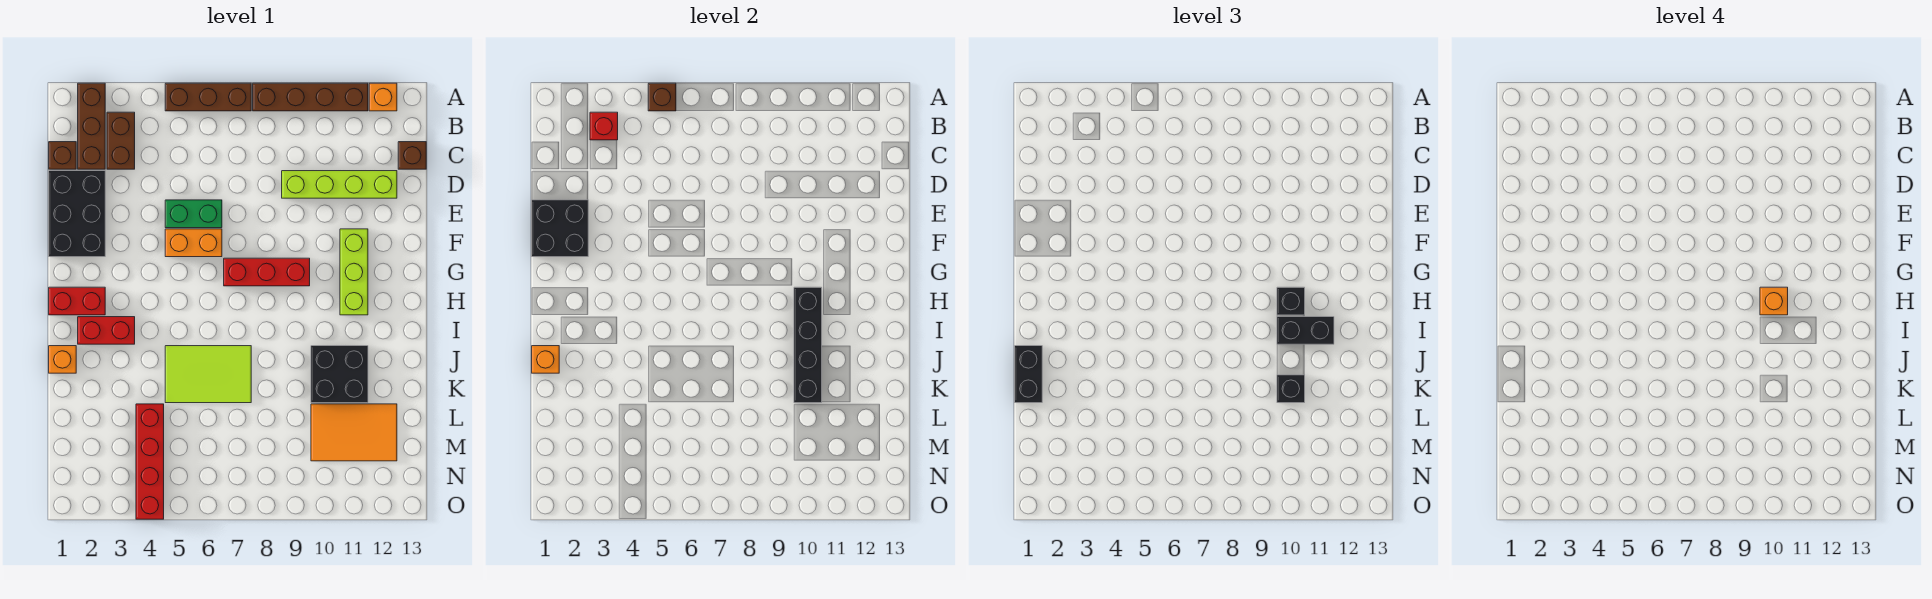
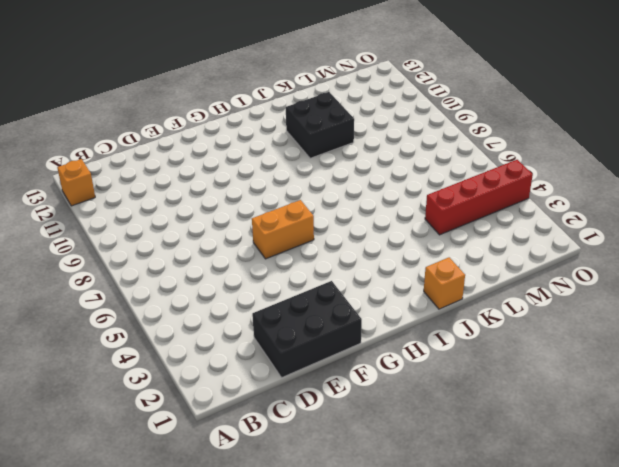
orange 1x2 brick [252,200,314,259] -> orange 1x2 brick turned to [165,229,222,257]
none -> brown 1x3 brick [78,83,105,169]
none -> brown 1x3 brick [165,83,251,111]
none -> brown 1x4 brick [253,83,368,111]
none -> brown 1x2 brick [107,112,135,169]

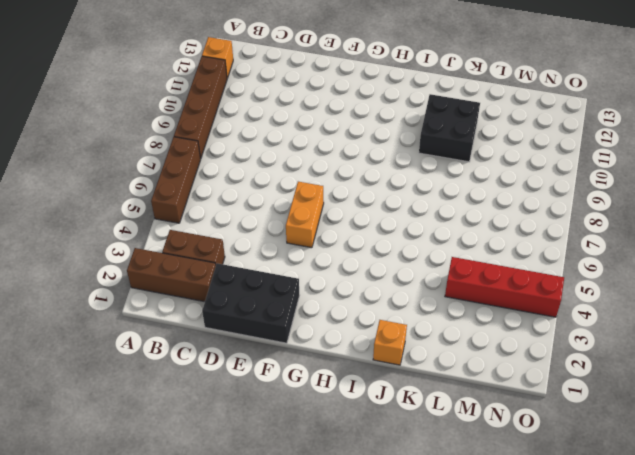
none -> brown 1x1 brick [49,142,76,169]
none -> brown 1x1 brick [398,142,426,169]
none -> lime 1x4 brick [282,171,397,198]
none -> green 1x2 brick [165,200,222,228]

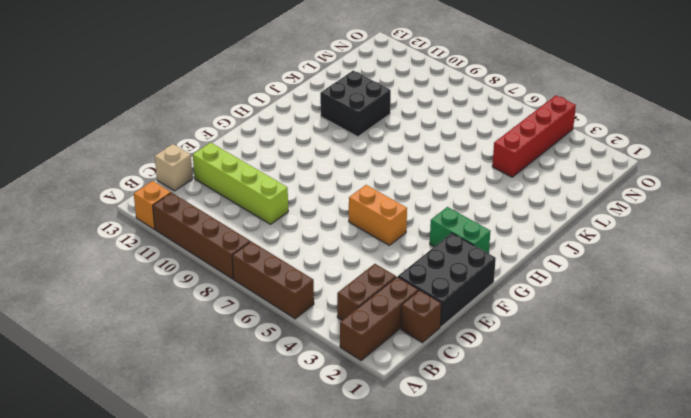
tan 1x1 brick [155,144,193,191] -> brown 1x1 brick [398,142,426,169]
green 1x2 brick [430,207,490,253] -> green 1x2 brick moved to [165,200,222,228]
none -> lime 1x3 brick [340,229,368,315]
none -> red 1x3 brick [224,258,310,286]
none -> red 1x2 brick [49,287,105,315]
none -> red 1x2 brick [78,317,135,344]

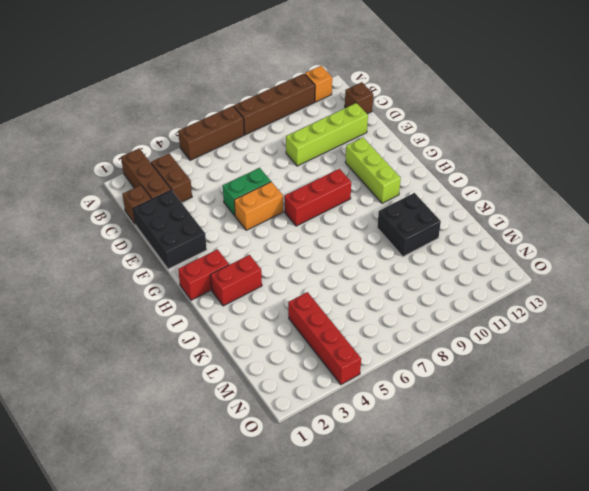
none -> orange 1x1 brick [49,346,76,373]
none -> lime 2x3 tile [165,346,251,403]
none -> orange 2x3 tile [311,404,397,461]
none -> brown 1x1 brick [648,83,676,111]

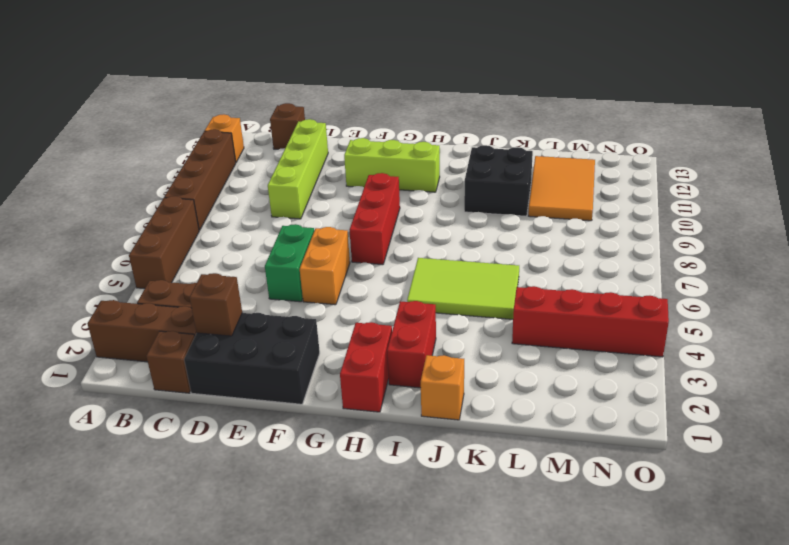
brown 1x1 brick [190,273,242,336] -> brown 1x1 brick moved to [648,83,676,111]
lime 2x3 tile [407,258,519,319] -> lime 2x3 tile turned to [165,346,251,403]
none -> red 1x1 brick [590,112,618,140]
none -> black 2x2 brick [532,200,588,257]
none -> black 1x4 brick [794,287,822,403]
none -> orange 1x1 brick [532,346,559,373]

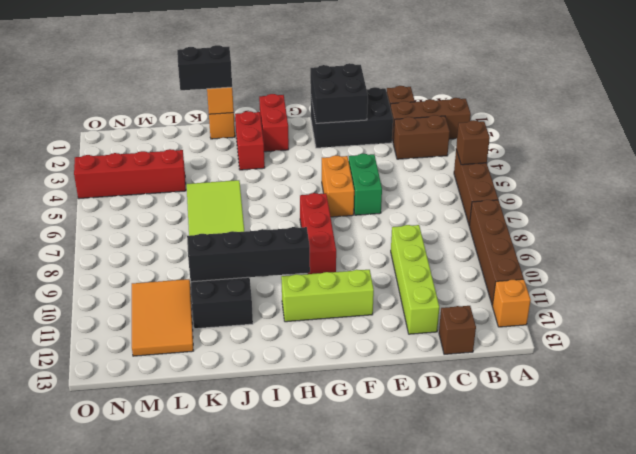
none -> red 1x1 brick [590,112,618,140]
none -> black 1x1 brick [1277,287,1305,315]
none -> black 1x2 brick [1277,317,1334,344]
none -> black 1x1 brick [1277,375,1305,403]

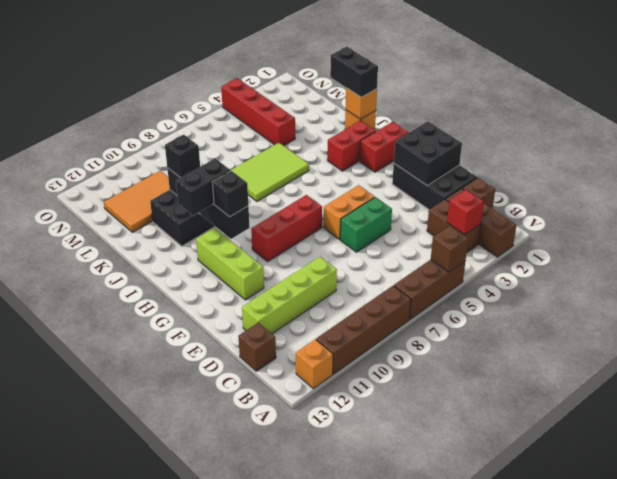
none -> orange 1x1 brick [1760,287,1788,315]

